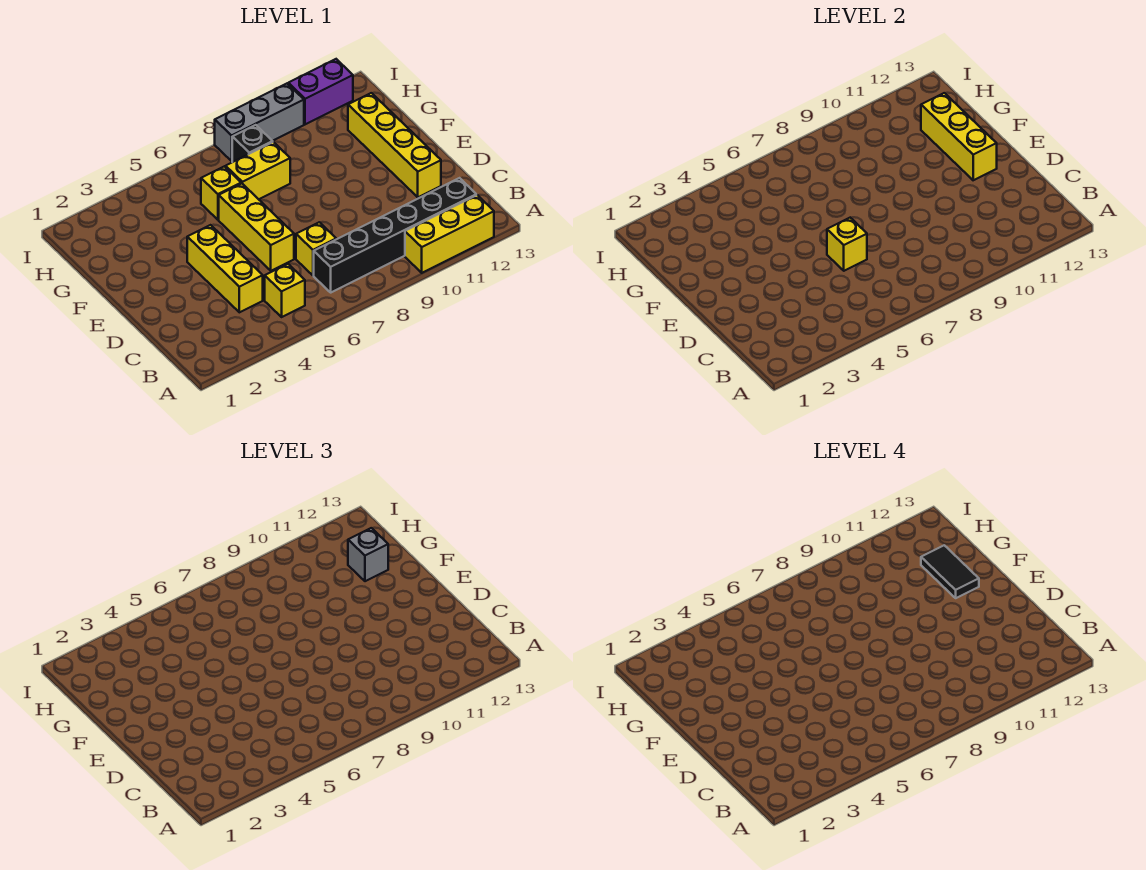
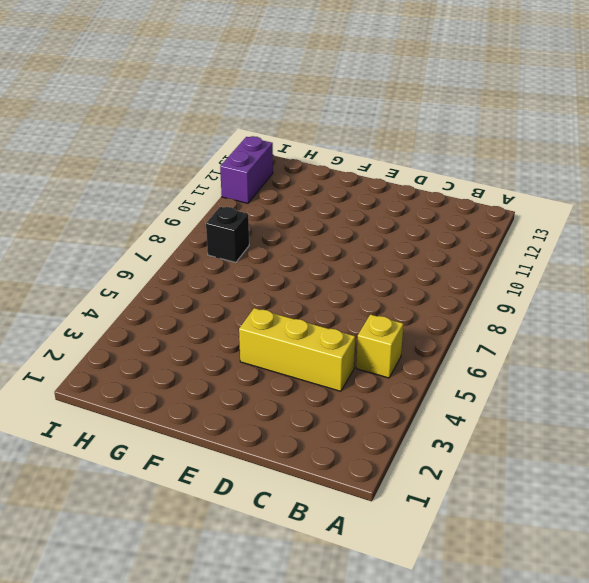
none -> yellow 1x3 brick [405,195,494,273]
none -> black 1x6 brick [314,178,476,292]
none -> yellow 1x1 brick [296,222,336,276]

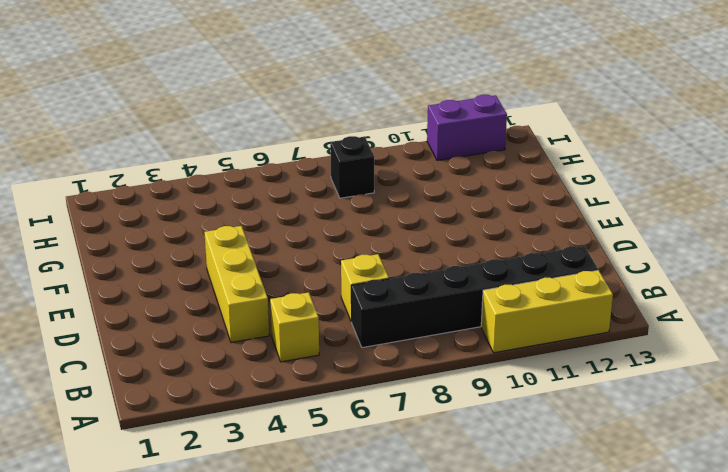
none -> yellow 1x3 brick [219,183,294,271]
none -> yellow 1x4 brick [348,93,441,197]
none -> yellow 1x1 brick [201,166,241,220]

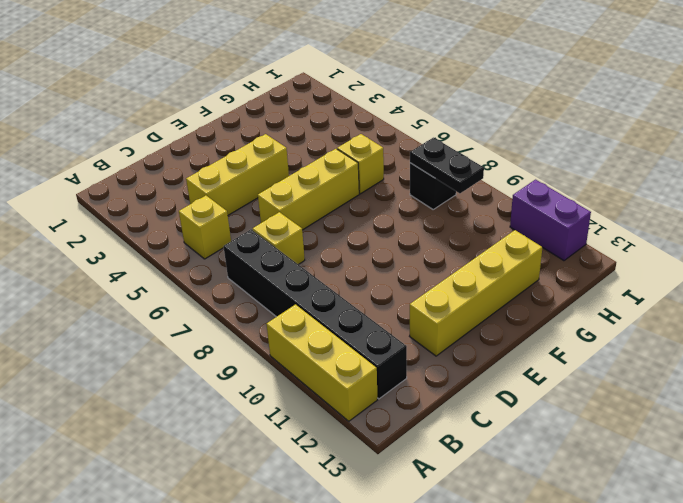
black 1x2 plate [410,138,484,193] -> none
none -> yellow 1x2 brick [226,142,290,199]
none -> grey 1x3 brick [215,84,304,161]
none -> yellow 1x1 brick [827,218,867,271]

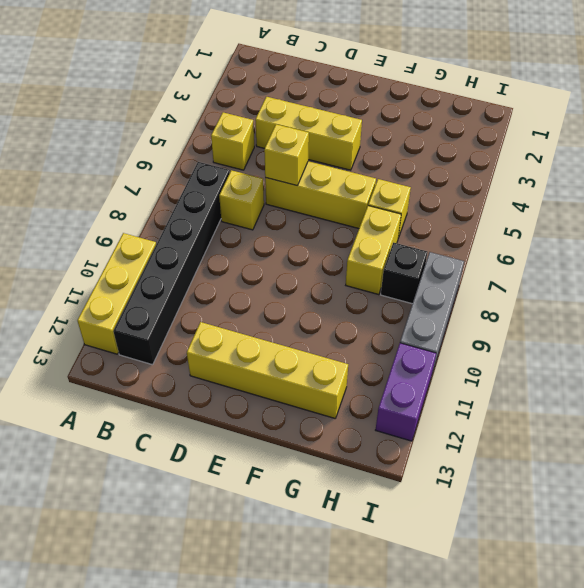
none -> yellow 1x3 brick [921,93,997,180]
none -> grey 1x1 brick [348,528,388,581]
none -> black 1x2 tile [921,545,979,598]

